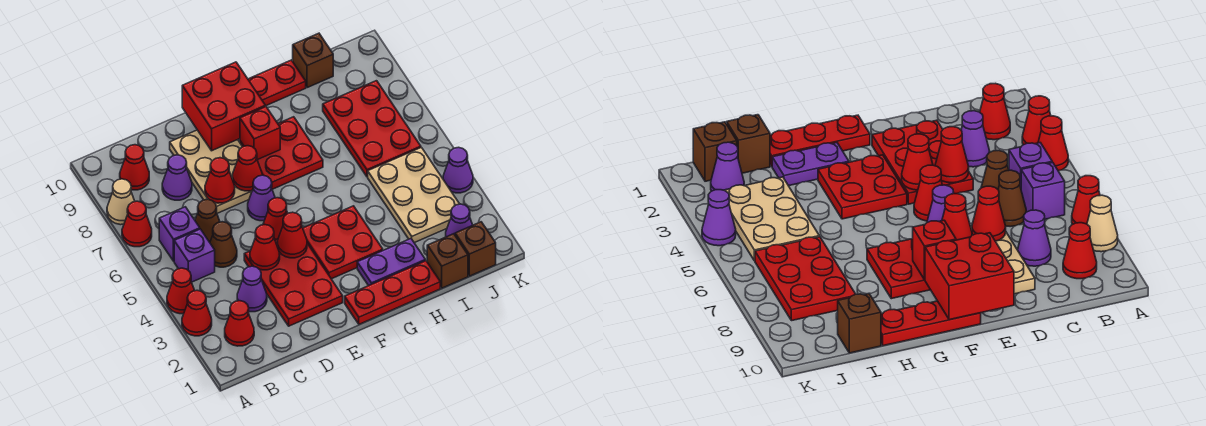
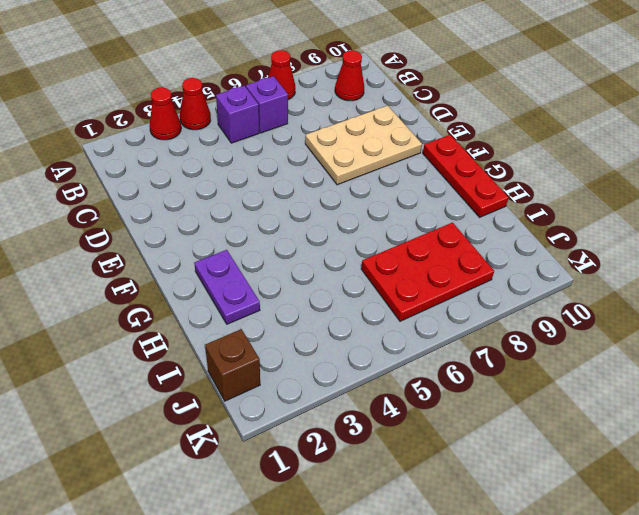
none -> tan 1x1 cone [107,179,135,225]
none -> red 1x1 cone [225,301,254,346]
none -> purple 1x1 cone [237,266,267,312]
none -> brown 1x1 cone [210,222,237,267]

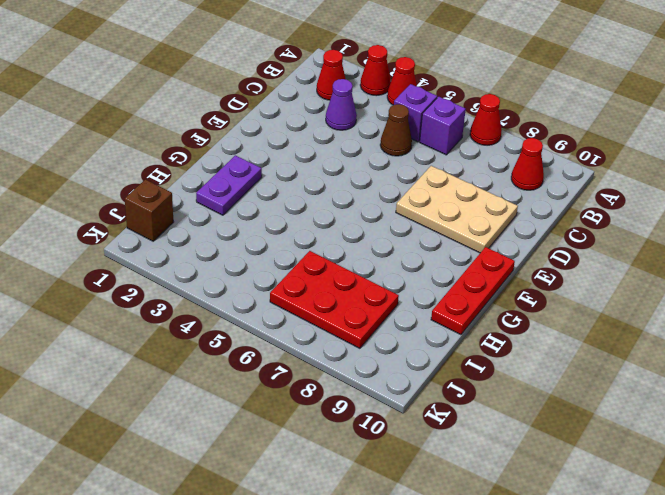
none -> tan 1x1 cone [107,179,135,225]
none -> brown 1x1 cone [195,199,220,242]
none -> purple 1x1 cone [162,155,192,200]
none -> red 2x3 plate [244,239,343,326]

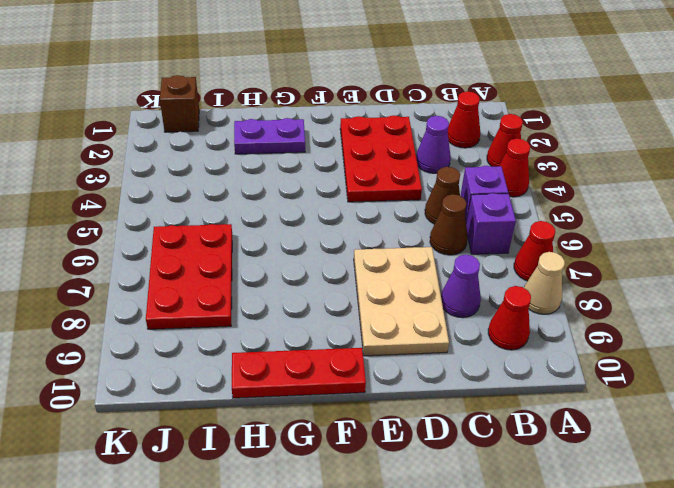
none -> red 1x1 cone [263,198,288,240]
none -> purple 1x1 cone [248,175,275,221]
none -> red 1x3 plate [345,261,440,324]
none -> red 2x2 plate [303,206,383,279]

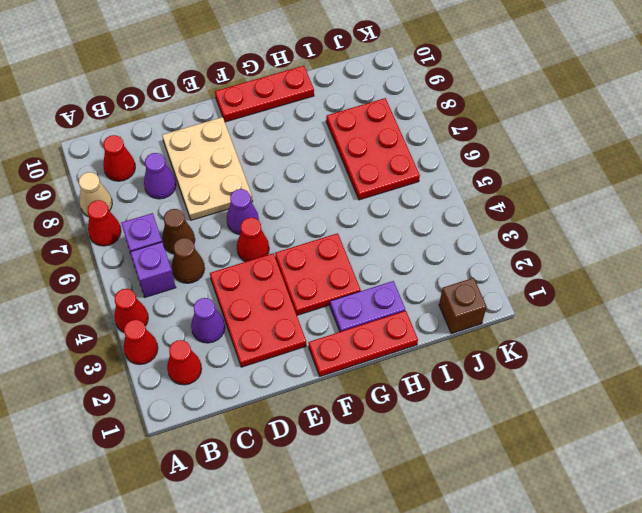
none -> red 2x2 plate [240,117,323,189]
none -> brown 1x1 brick [427,234,468,288]
none -> tan 2x3 plate [368,147,459,243]
none -> brown 1x1 brick [293,33,333,88]

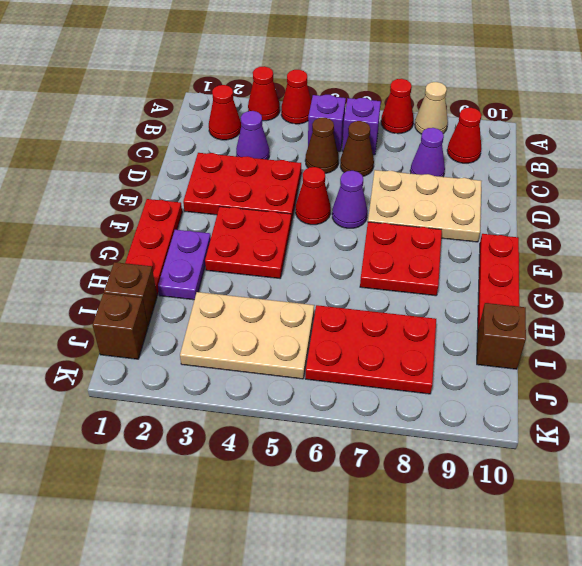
none -> purple 1x1 cone [446,204,472,237]
none -> purple 1x1 cone [443,147,473,193]
none -> red 1x1 cone [250,225,280,270]
none -> red 1x1 cone [205,158,235,203]

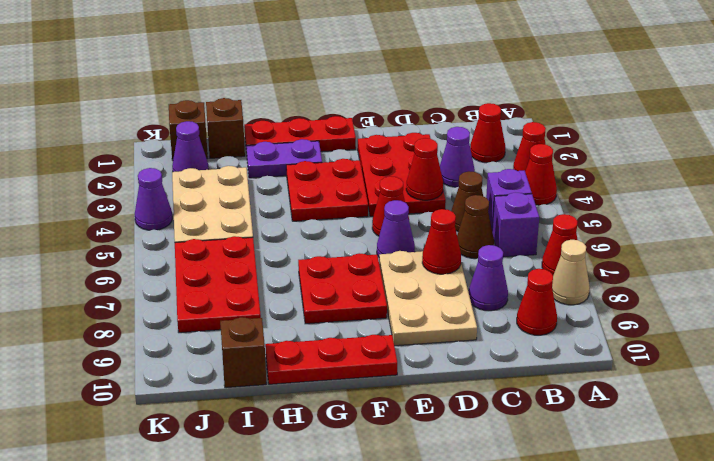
none -> red 1x1 cone [278,212,307,258]
none -> red 1x1 cone [233,146,262,191]
none -> red 2x2 brick [182,62,265,151]
none -> red 1x1 brick [240,107,280,160]

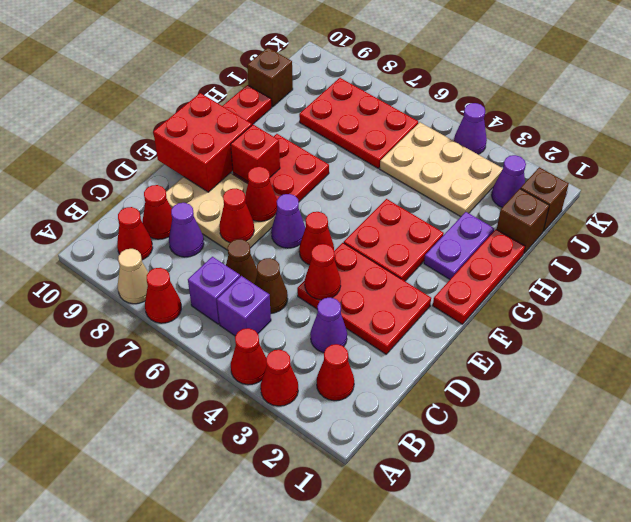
red 1x1 cone [143,185,172,239] -> red 1x1 cone moved to [278,212,307,258]

